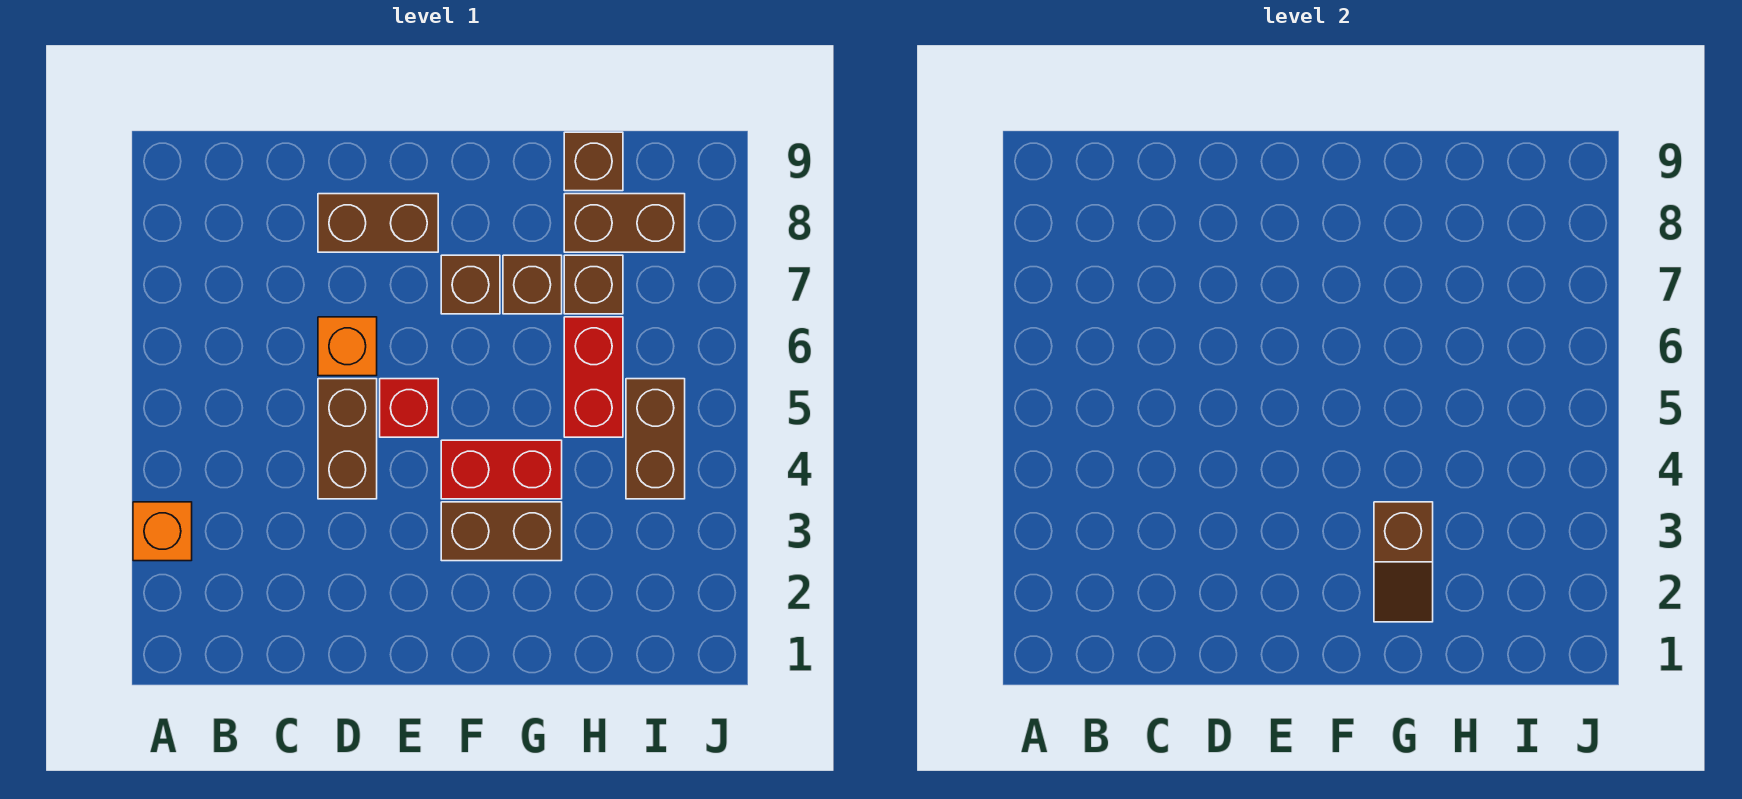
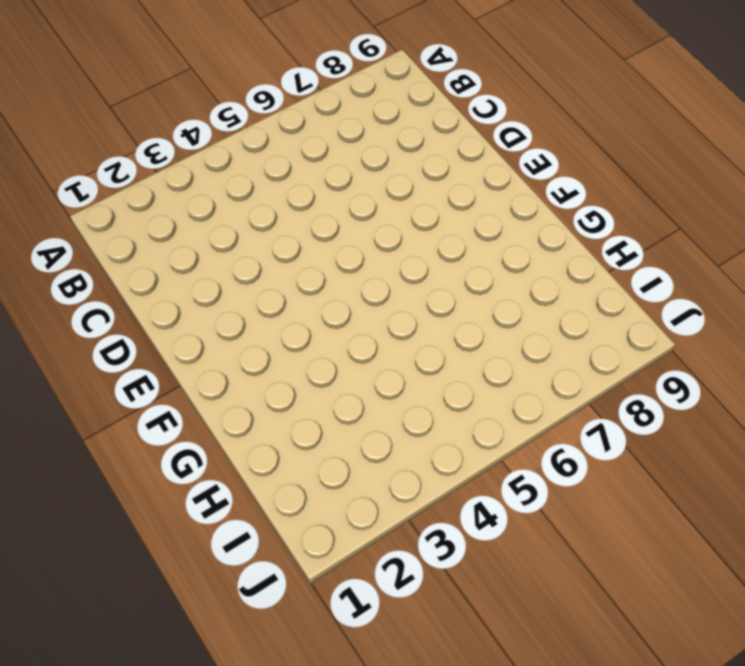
none -> orange 1x1 brick [133,502,192,561]
none -> brown 1x2 brick [318,379,377,499]
none -> orange 1x1 brick [318,317,377,376]

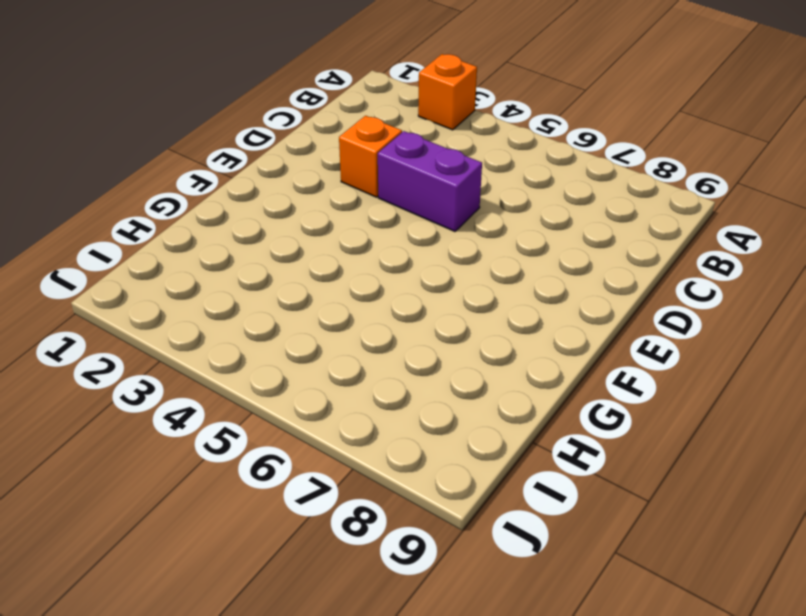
orange 1x1 brick [339,116,402,197] -> orange 1x1 brick moved to [318,317,377,376]
purple 1x2 brick [378,131,482,231] -> brown 1x2 brick [318,379,377,499]
none -> brown 1x2 brick [318,194,438,252]
none -> red 1x1 brick [380,379,438,437]
none -> brown 1x2 brick [441,502,562,561]

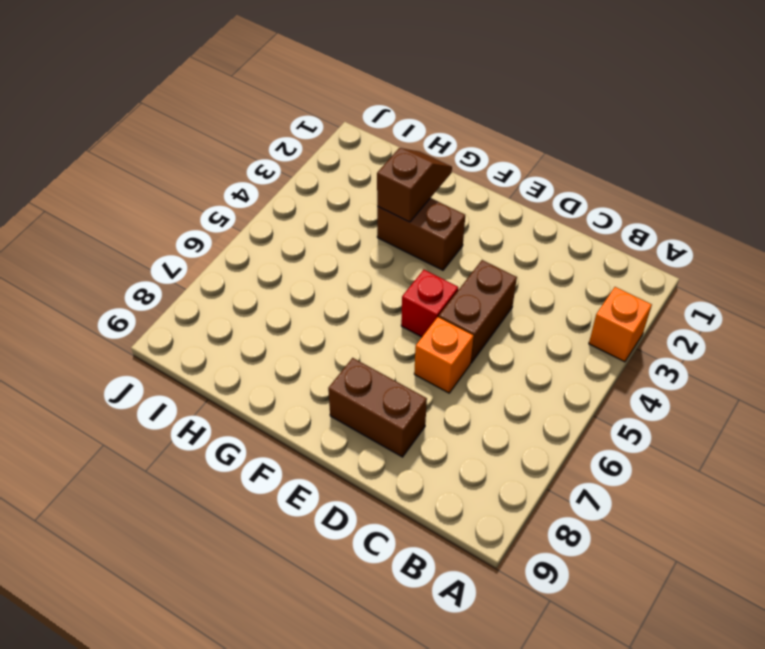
none -> red 1x2 brick [441,440,562,499]
none -> brown 1x1 brick [441,255,500,314]
none -> brown 1x1 brick [503,255,562,314]

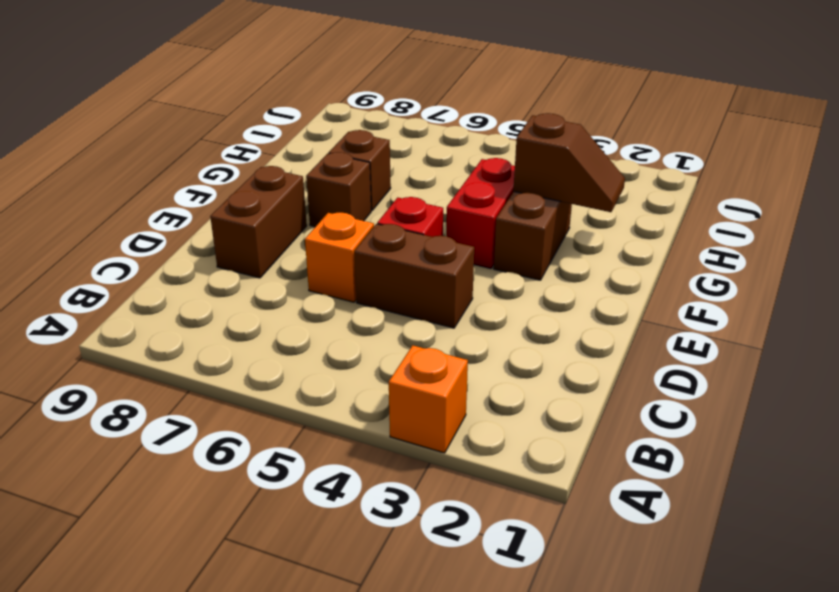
none -> red 1x2 brick [564,317,623,437]
none -> brown 1x1 brick [564,255,623,314]
none -> brown 1x2 brick [564,194,685,252]

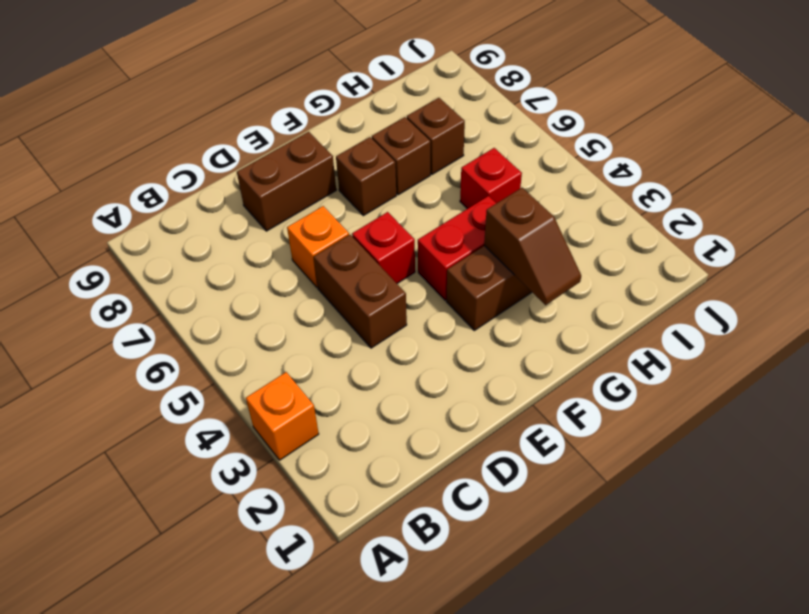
red 1x1 brick [460,148,522,209] -> red 1x2 brick [564,317,623,437]
none -> brown 1x2 brick [564,194,685,252]
none -> brown 1x1 brick [564,132,623,191]
none -> brown 1x2 brick [626,379,685,499]

